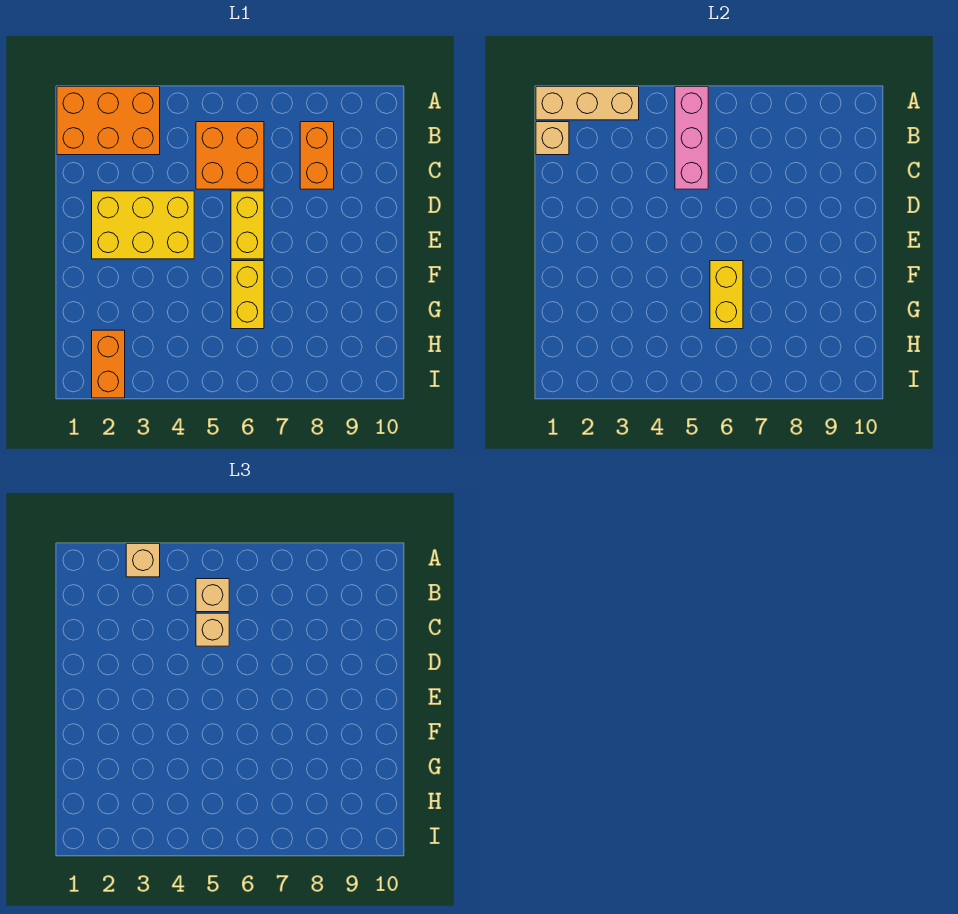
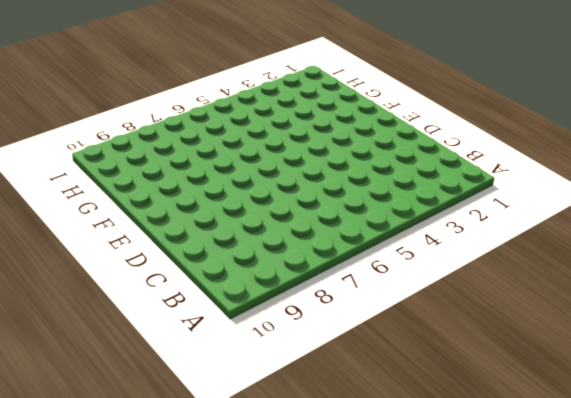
none -> orange 2x3 brick [57,87,160,155]
none -> orange 2x2 brick [196,122,264,189]
none -> orange 1x2 brick [300,122,334,189]

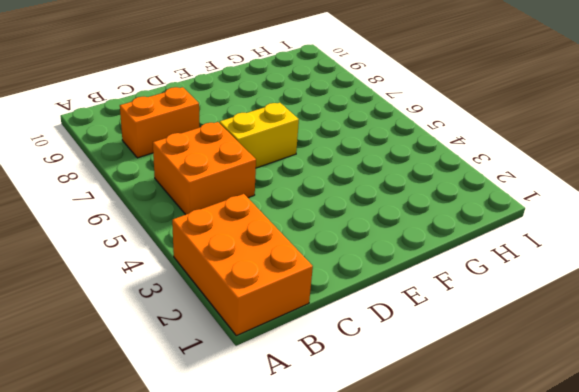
none -> yellow 2x3 brick [92,191,194,259]
none -> yellow 1x2 brick [231,261,264,329]
none -> orange 1x2 brick [92,330,125,398]

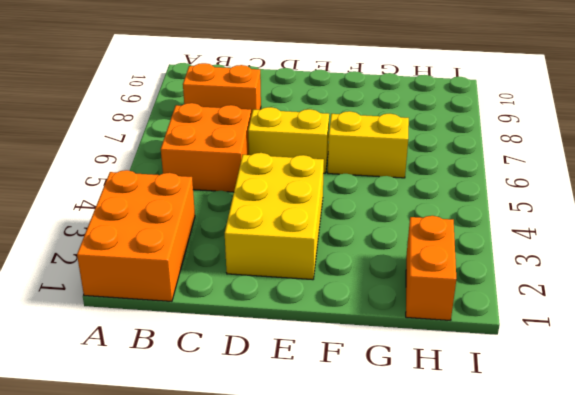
orange 1x2 brick [406,216,456,321] -> orange 1x2 brick turned to [92,330,125,398]
none -> tan 1x3 brick [536,87,639,120]
none -> pink 1x3 brick [675,87,708,189]
none -> tan 1x1 brick [536,122,569,155]

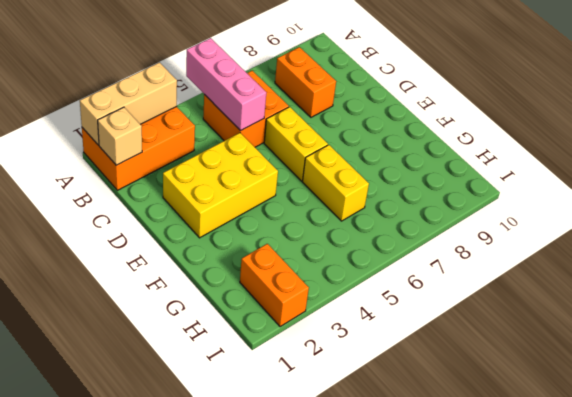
none -> yellow 1x2 brick [710,261,743,329]
none -> tan 1x1 brick [126,544,160,577]
none -> tan 1x1 brick [196,579,229,612]

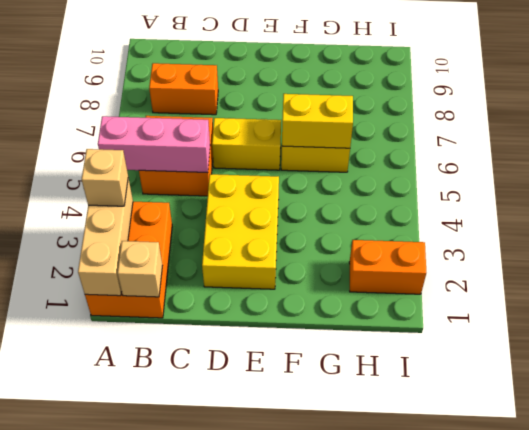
none -> tan 1x1 brick [196,579,229,612]
none -> tan 1x1 brick [196,613,229,646]

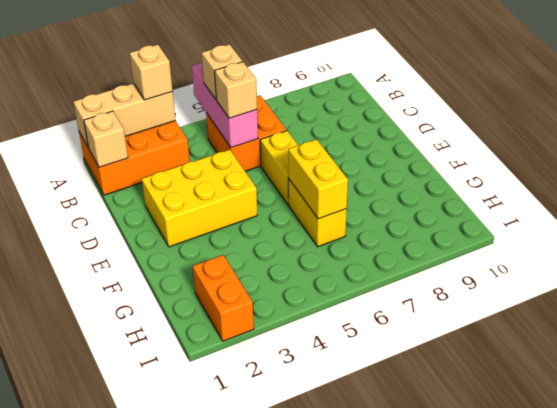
none -> orange 1x2 brick [300,122,334,189]

